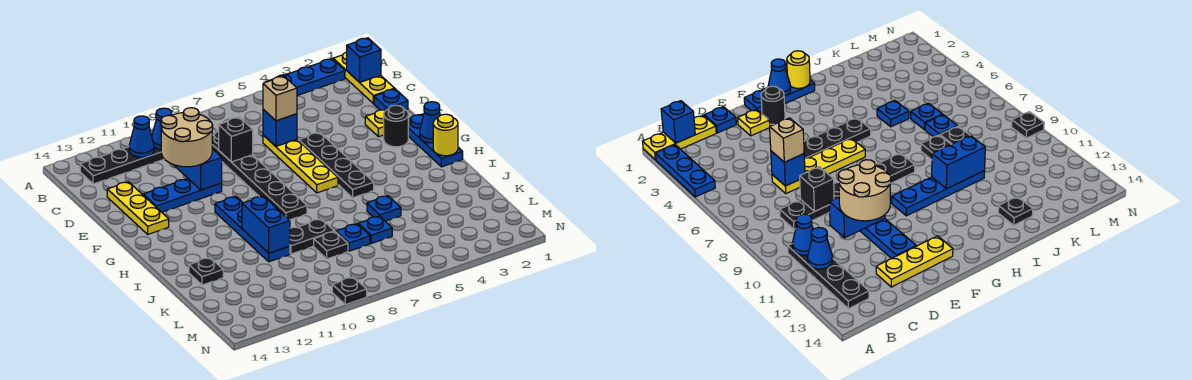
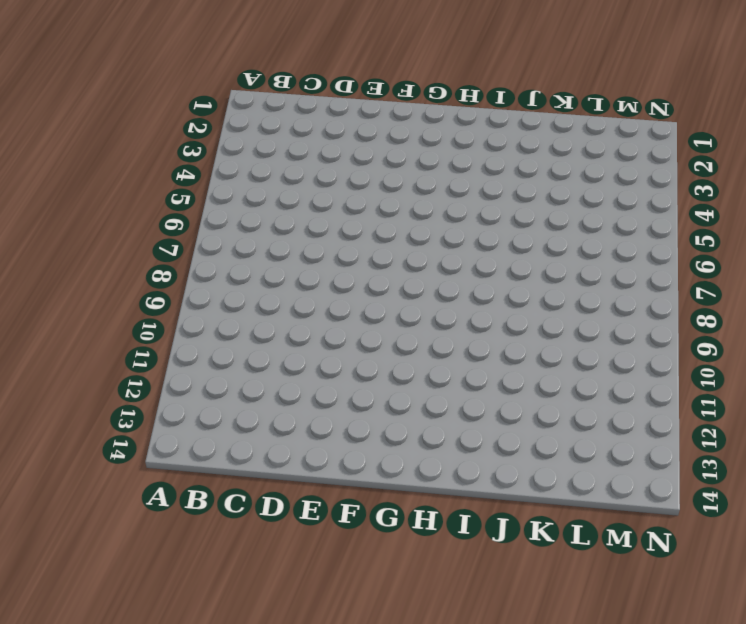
none -> yellow 1x3 plate [333,52,395,104]
none -> blue 1x3 plate [267,59,345,96]
none -> black 1x4 plate [80,147,164,184]
none -> black 1x6 plate [212,132,307,220]

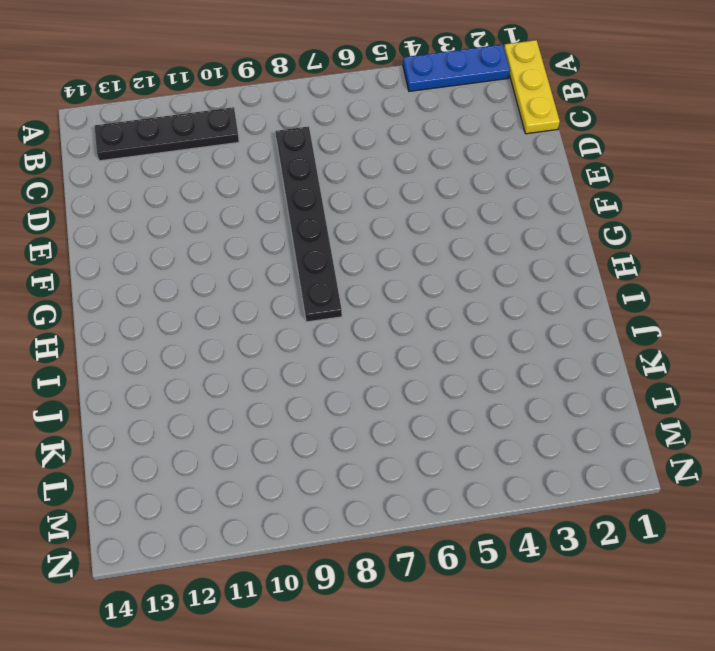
none -> blue 1x1 plate [374,89,408,110]
none -> yellow 1x4 plate [263,135,338,193]
none -> yellow 1x3 plate [107,182,169,234]
none -> yellow 1x1 plate [365,109,387,137]

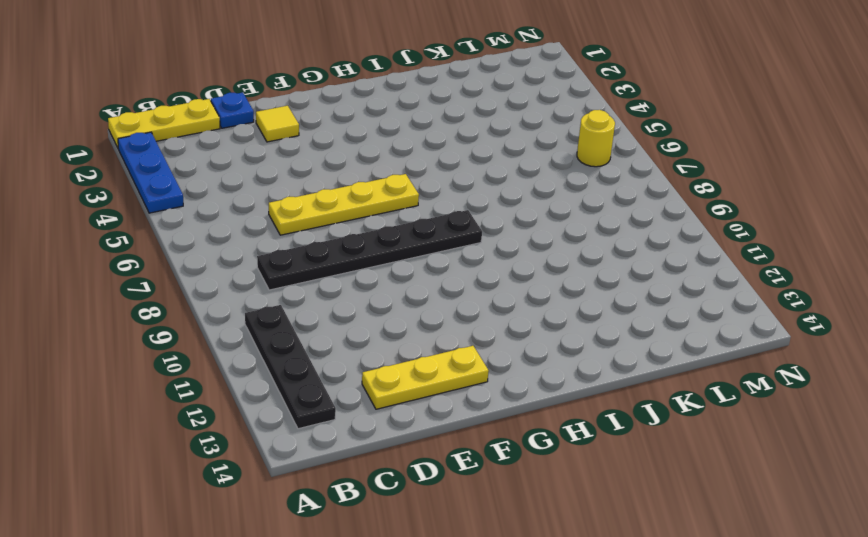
yellow 1x1 tile [256,106,299,142] -> yellow 1x1 plate [365,109,387,137]
yellow 1x1 round brick [577,110,615,167] -> yellow 1x1 round brick moved to [433,114,458,156]
none -> black 1x4 plate [299,133,374,198]
none -> blue 1x3 plate [143,179,222,212]
none -> blue 1x3 plate [408,114,463,167]
none -> black 1x1 round brick [384,105,408,147]

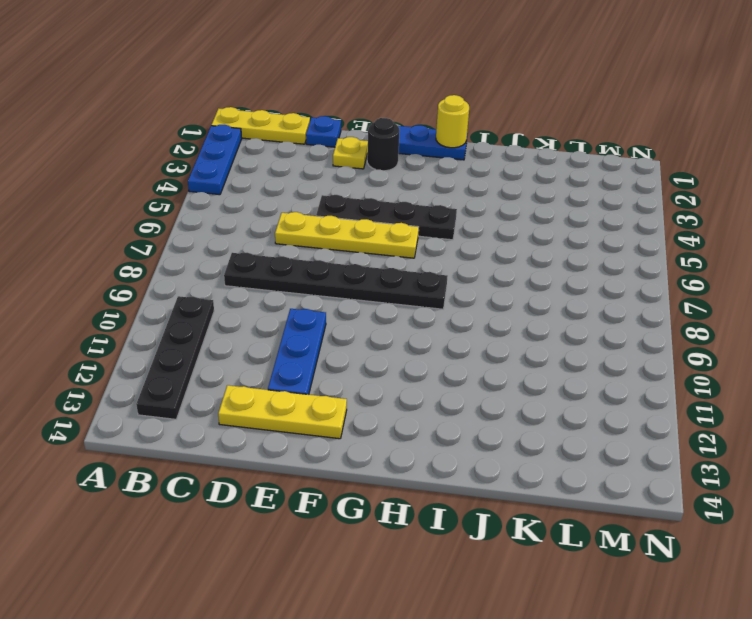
none -> blue 1x4 plate [215,197,290,262]
none -> blue 1x1 plate [367,196,401,221]
none -> black 1x2 plate [290,219,334,254]
none -> black 1x1 plate [189,258,223,285]

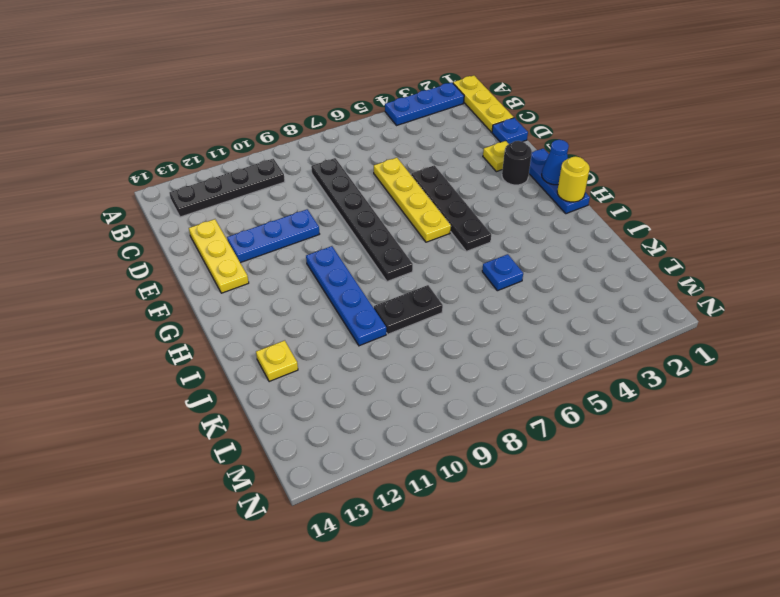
yellow 1x1 plate [256,340,298,382] -> black 1x1 plate [189,258,223,285]
none -> blue 1x1 plate [358,216,392,243]
none -> blue 1x1 plate [336,224,370,251]
none -> black 1x1 plate [314,231,348,259]
none -> black 1x1 plate [332,277,367,305]

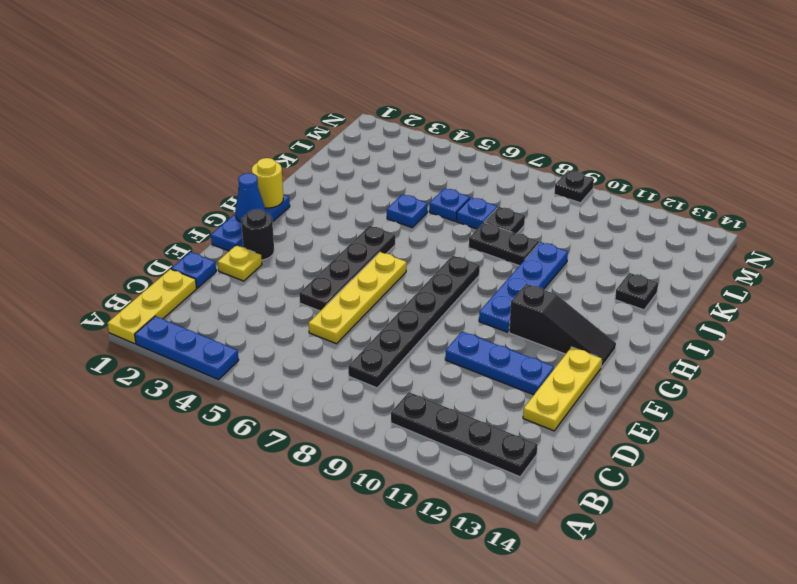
black 1x3 slope [509,284,616,367] -> none
none -> blue 1x1 brick [347,38,381,82]
none -> blue 1x1 cone [152,108,172,149]
none -> blue 1x1 cone [129,116,154,157]
none -> blue 1x1 brick [263,109,297,146]

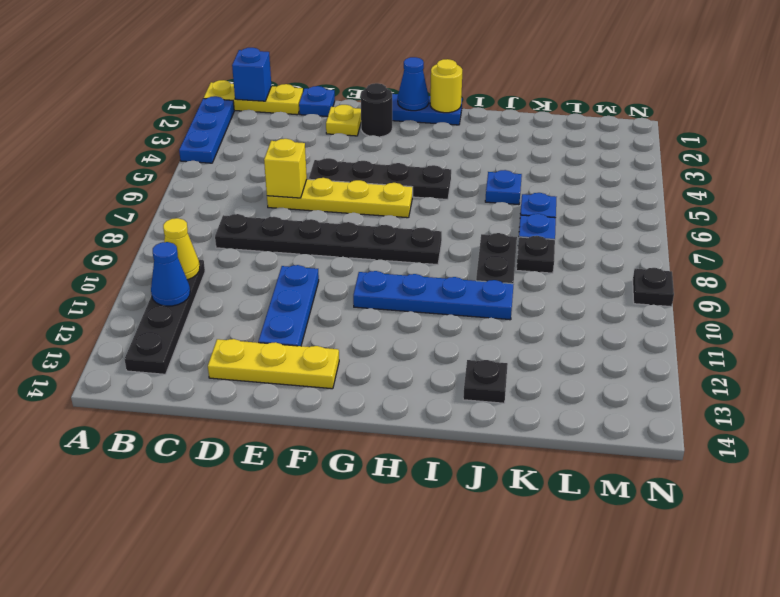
yellow 1x1 cone [163,218,200,280] -> blue 1x1 cone [152,108,172,149]
yellow 1x1 brick [264,139,307,198] -> blue 1x1 brick [263,109,297,146]
none -> black 1x1 brick [219,117,253,162]
none -> blue 1x2 brick [174,149,222,190]
none -> blue 1x2 brick [242,196,290,253]
none -> tan 1x1 brick [263,76,297,121]

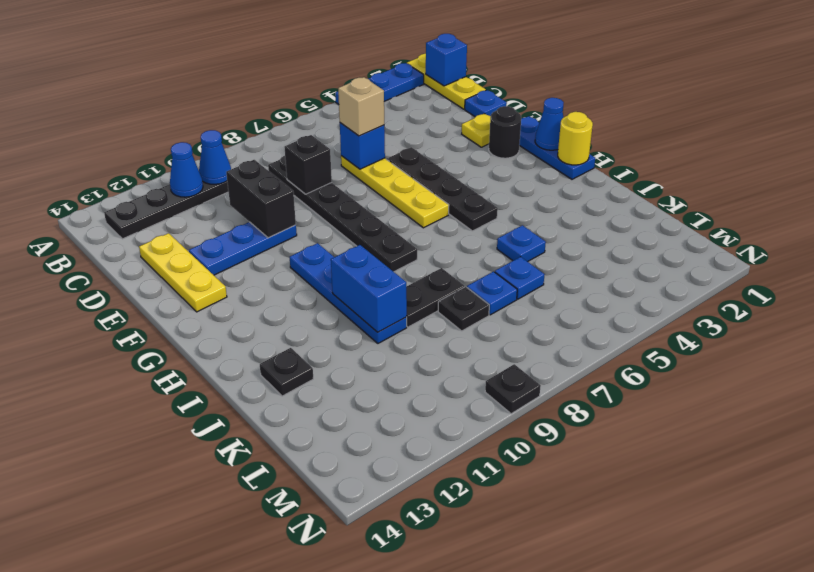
black 1x2 brick [226,160,296,238] -> blue 1x2 brick [174,149,222,190]
none -> tan 2x2 round brick [161,108,213,167]

